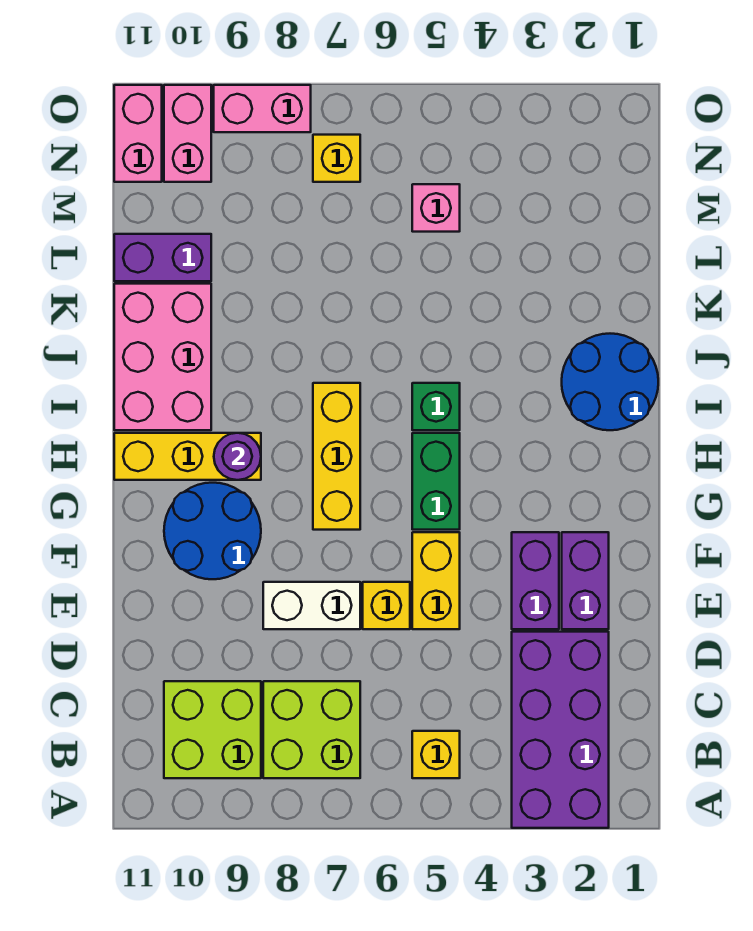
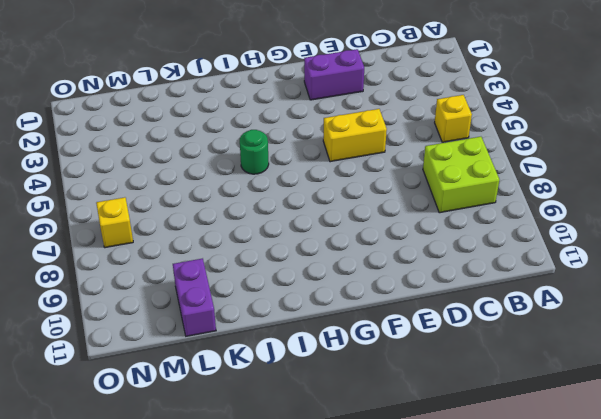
green 1x1 round brick [240,130,269,174] -> green 1x1 brick [412,383,460,430]
none -> purple 2x4 brick [512,632,609,828]
none -> lime 2x2 brick [164,681,261,778]
none -> purple 1x2 brick [512,532,559,629]

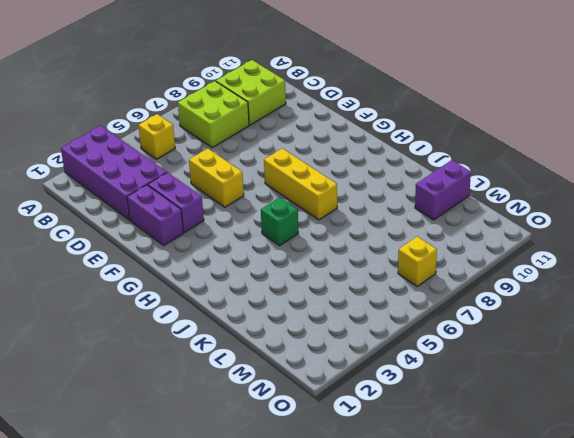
none -> yellow 1x1 brick [363,582,410,629]
none -> white 1x2 brick [263,582,360,629]
none -> blue 2x2 round brick [164,483,261,579]

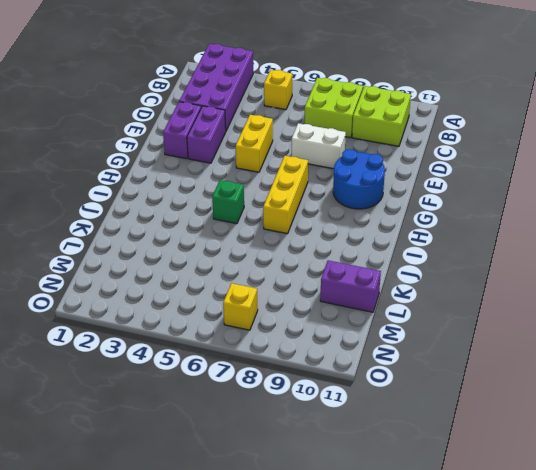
none -> yellow 1x1 brick [363,582,410,629]
none -> green 1x2 brick [412,433,460,530]
none -> yellow 1x3 brick [114,433,261,480]

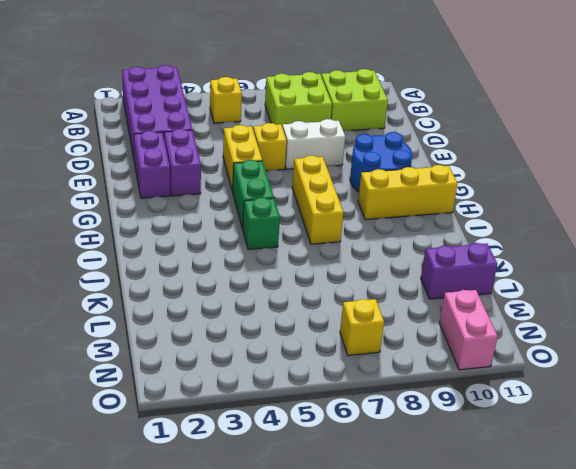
none -> blue 2x2 round brick [562,334,658,430]
none -> pink 2x3 brick [114,284,211,430]
none -> pink 1x1 brick [412,184,460,232]

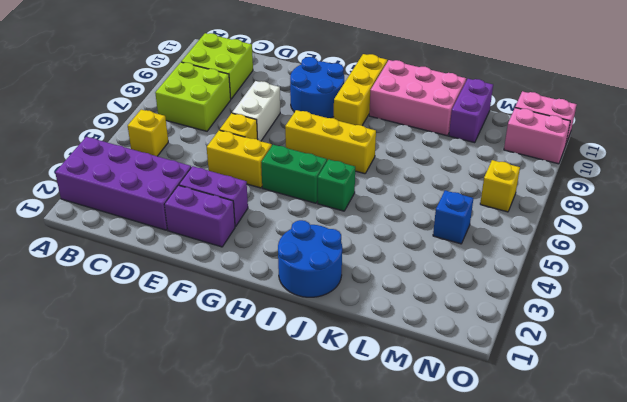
blue 1x1 brick [433,190,473,244] -> pink 1x1 brick [412,184,460,232]
none -> pink 1x2 brick [214,85,311,132]
none -> purple 1x1 round brick [214,433,261,480]

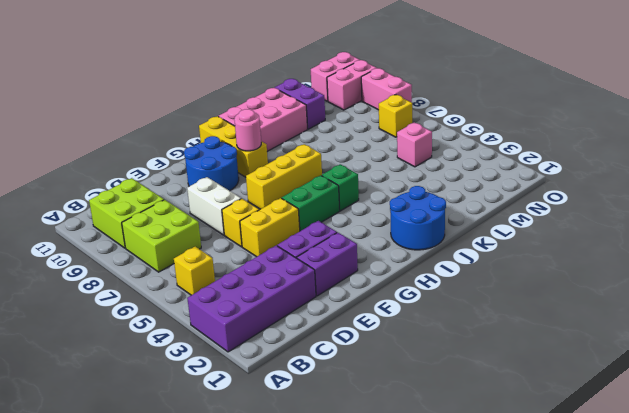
pink 1x1 round brick [234,109,261,151] -> purple 1x1 round brick [214,433,261,480]

